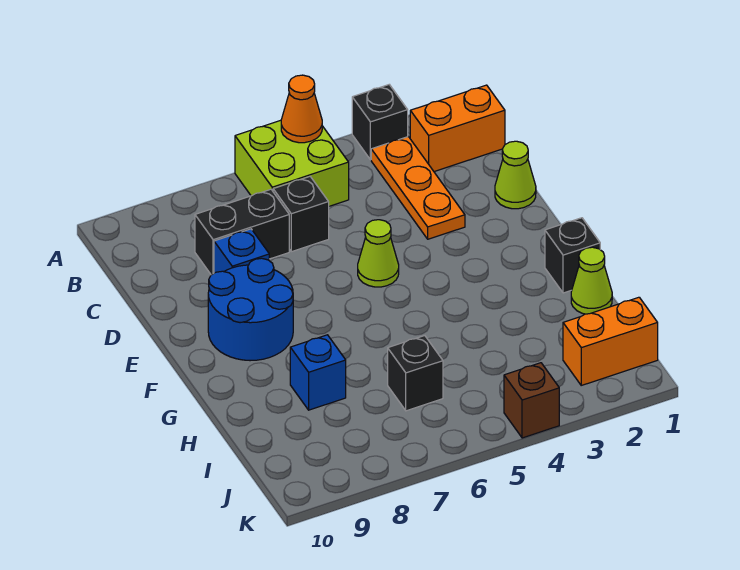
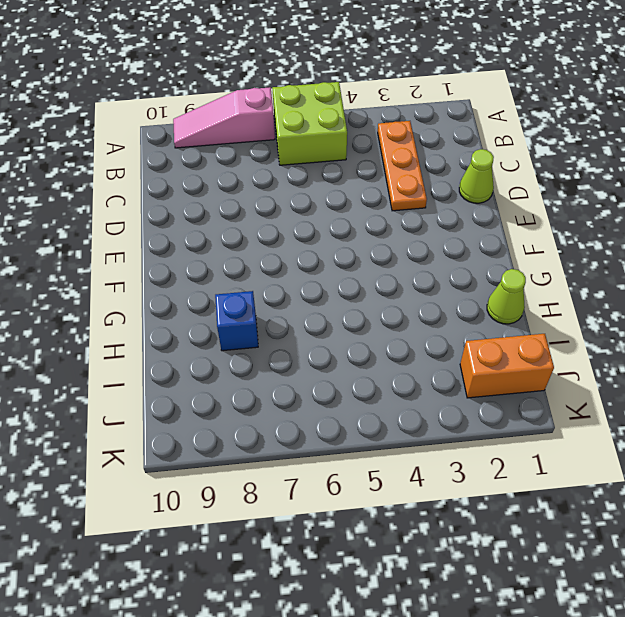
pink 1x3 slope [173,87,275,148] -> none
none -> black 1x1 brick [352,85,408,160]
none -> orange 1x2 brick [410,85,505,172]
none -> black 1x1 brick [273,177,329,252]

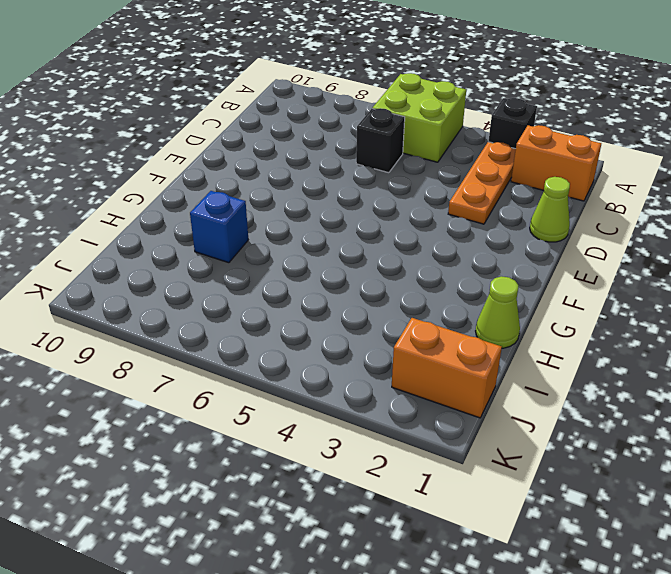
none -> black 1x2 brick [195,189,289,275]
none -> blue 1x1 brick [214,229,269,273]
none -> lime 1x1 cone [358,220,399,287]

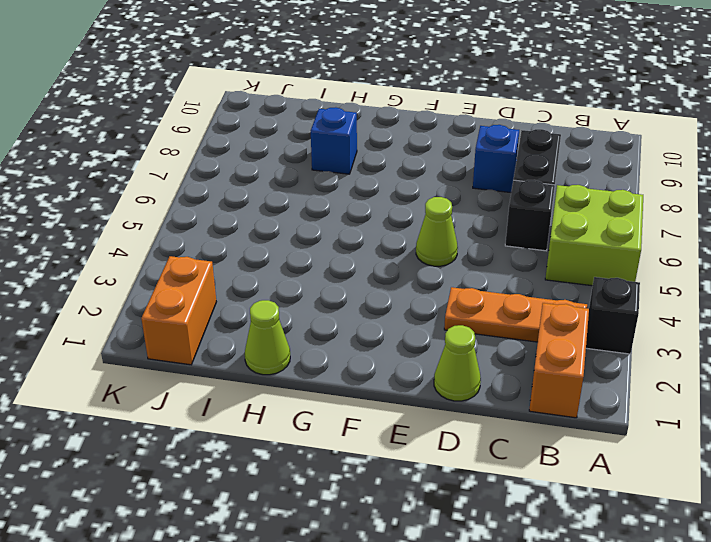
none -> blue 2x2 round brick [208,258,293,361]
none -> black 1x1 brick [545,218,600,293]
none -> black 1x1 brick [388,336,443,411]

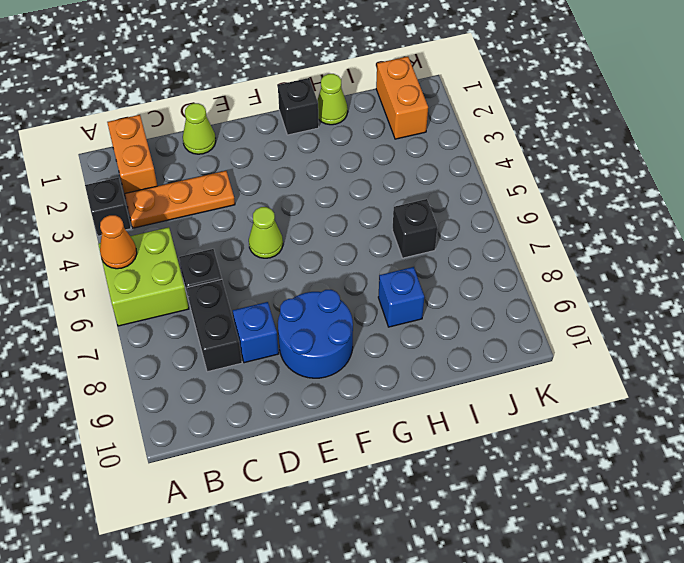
none -> brown 1x1 brick [504,363,559,438]

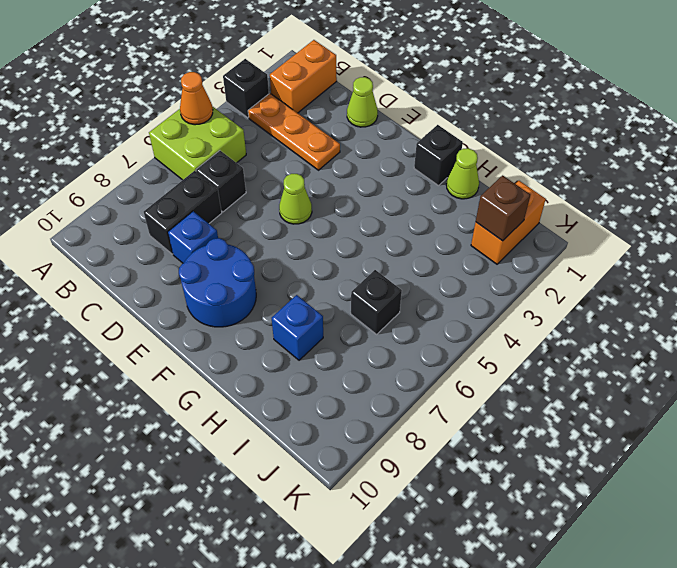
brown 1x1 brick [476,175,530,241] -> brown 1x1 brick moved to [504,363,559,438]

